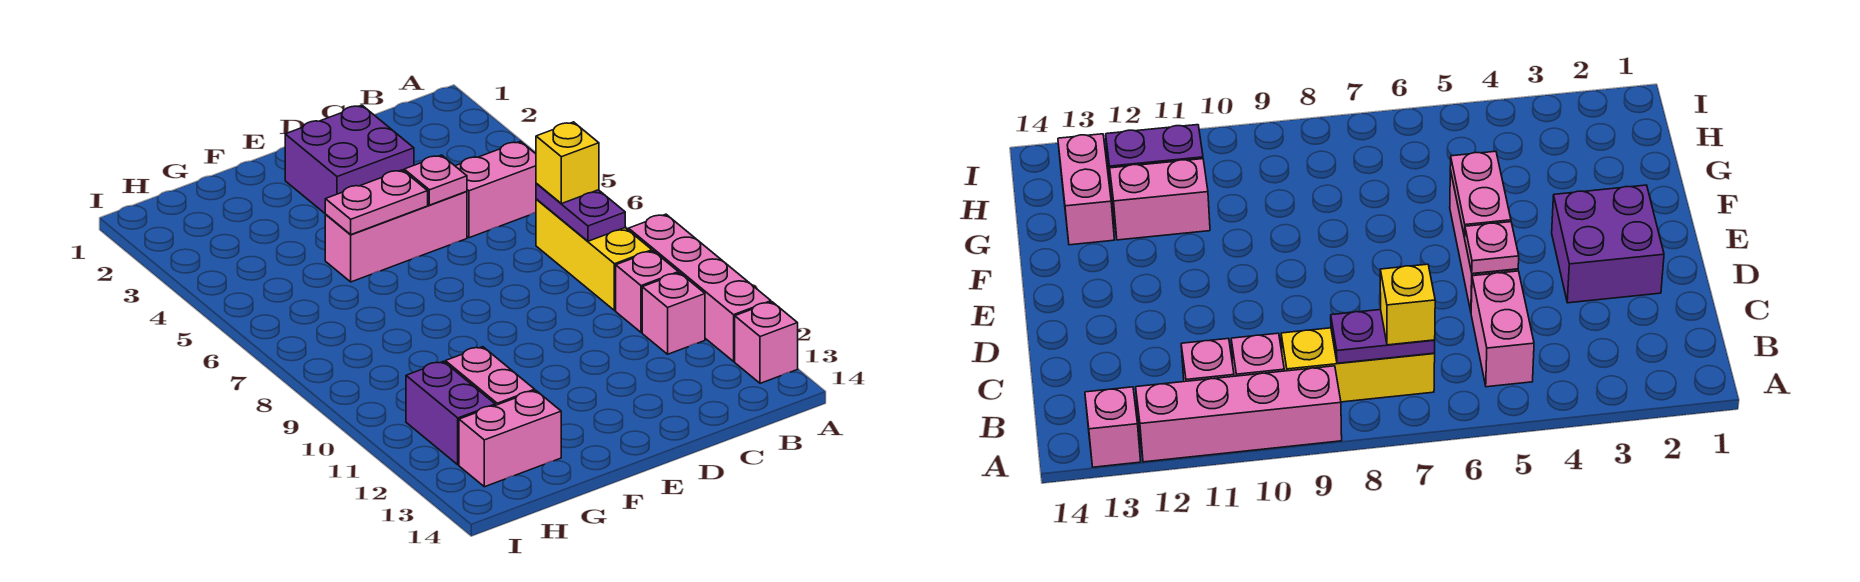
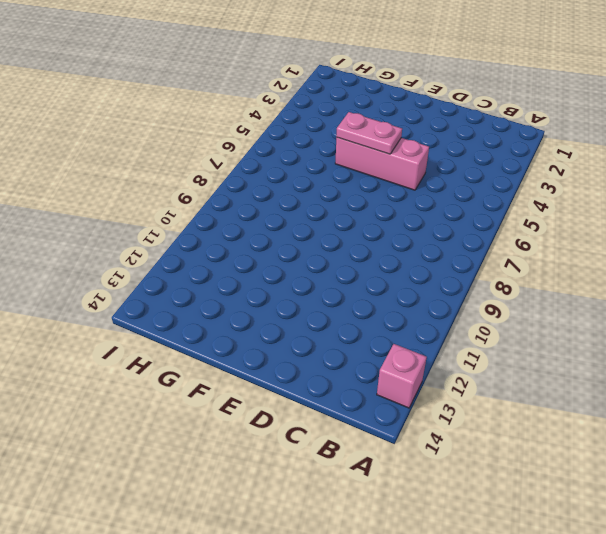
none -> pink 1x4 brick [629,214,771,361]
none -> pink 1x2 brick [456,141,536,238]
none -> yellow 1x3 brick [536,199,652,311]

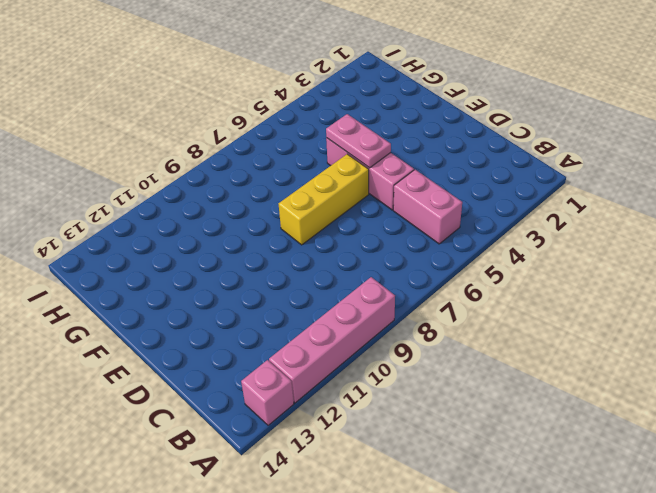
yellow 1x3 brick [279,154,369,245] -> yellow 1x3 brick moved to [536,199,652,311]
none -> pink 1x1 brick [616,251,679,332]
none -> pink 1x1 brick [642,273,705,354]
none -> purple 2x2 brick [285,105,414,213]

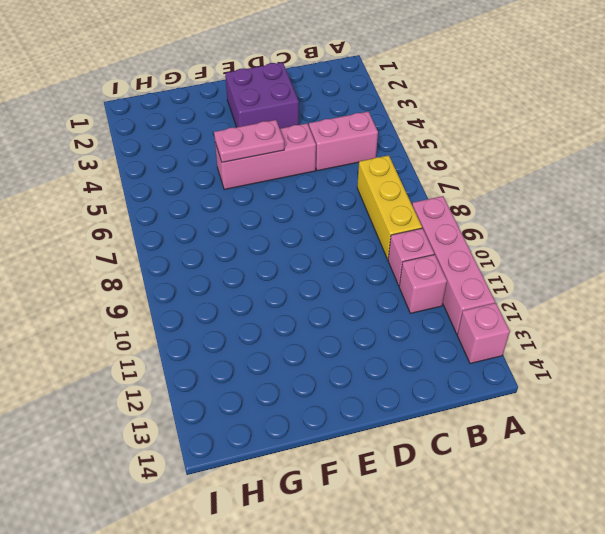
none -> pink 1x2 brick [445,347,535,405]
none -> pink 1x2 brick [459,391,561,487]
none -> purple 1x2 brick [406,361,495,465]

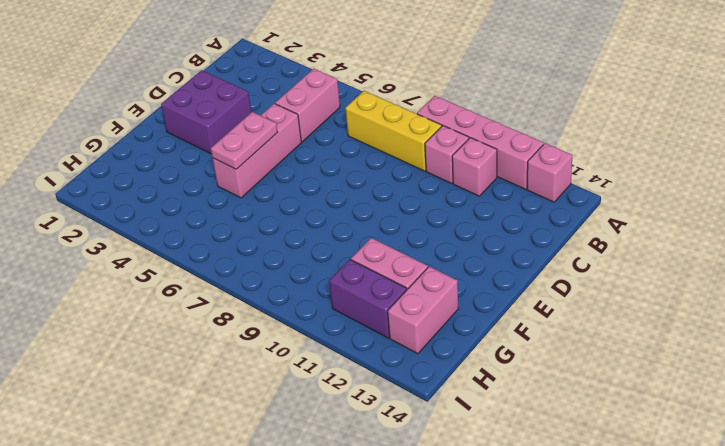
none -> purple 1x2 plate [536,184,625,241]
none -> pink 1x1 plate [404,155,467,205]
none -> yellow 1x1 brick [536,122,599,204]

